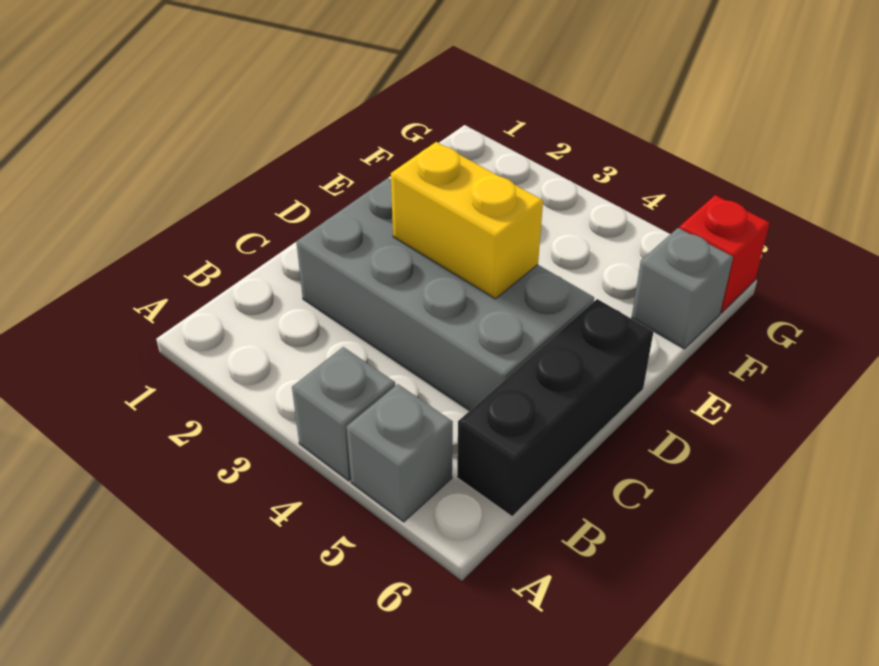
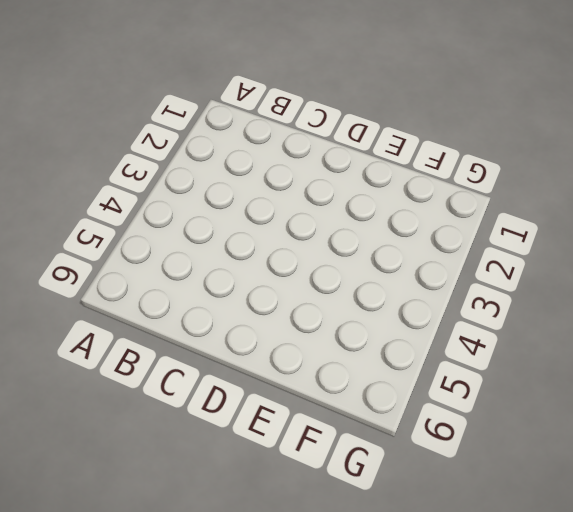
none -> grey 1x1 brick [292,347,395,481]
none -> grey 1x1 brick [347,384,453,522]

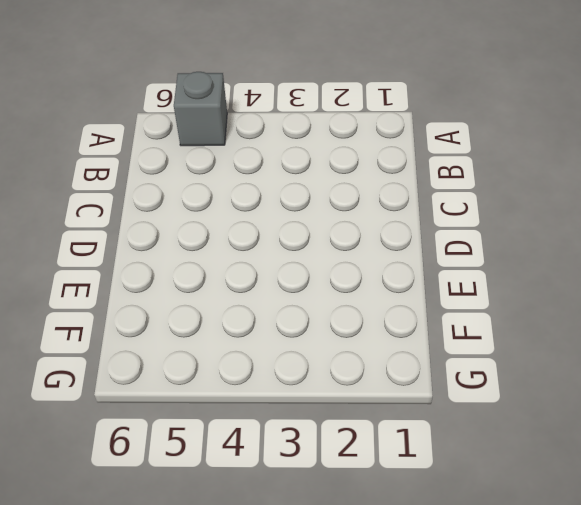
none -> grey 1x1 brick [292,347,395,481]
none -> black 1x3 brick [457,299,653,516]

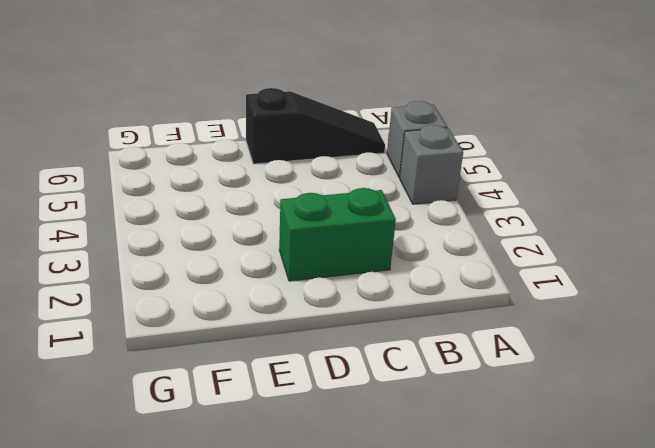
black 1x3 slope [246,88,385,164] -> black 1x3 brick [457,299,653,516]
green 1x2 brick [279,188,396,281] -> grey 2x4 brick [296,178,594,411]
none -> grey 1x1 brick [632,228,733,349]
none -> red 1x1 brick [680,195,769,313]

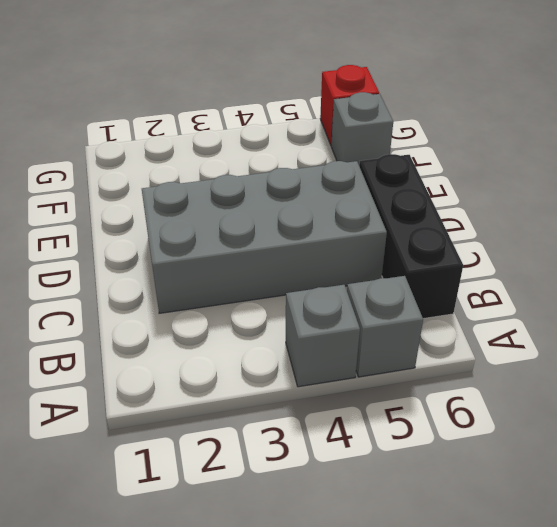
none -> yellow 1x2 brick [391,142,543,299]

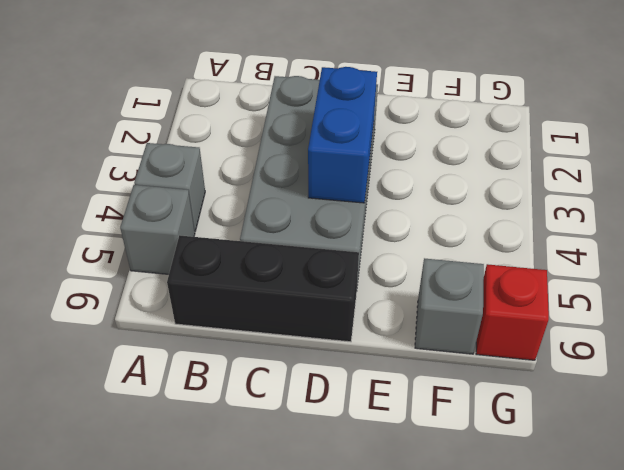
blue 1x2 brick [308,67,377,203] -> yellow 1x2 brick [391,142,543,299]

